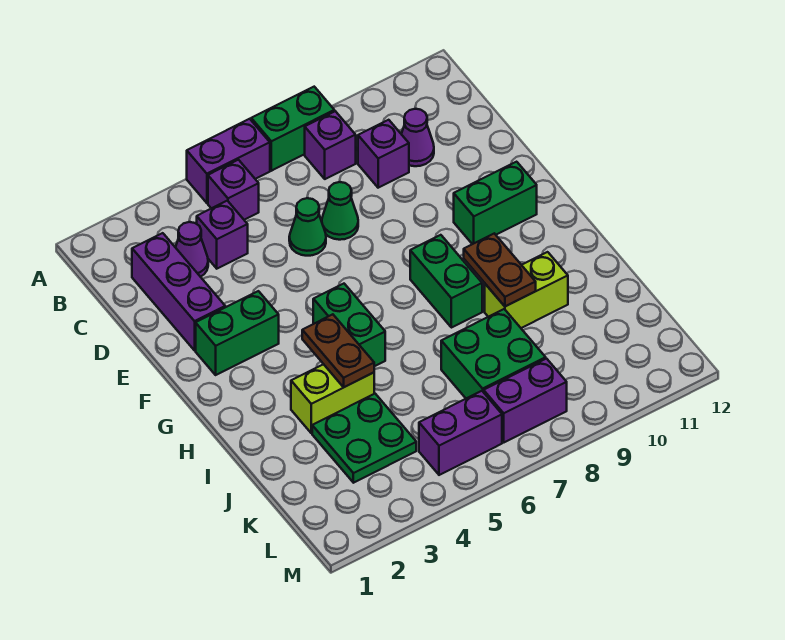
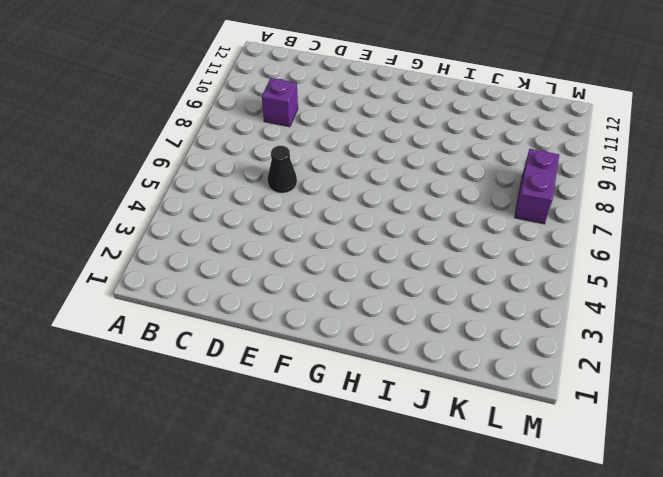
black 1x1 cone [267,146,297,193] -> green 1x1 cone [289,198,326,256]
none -> purple 1x2 brick [187,119,270,203]
none -> green 1x2 brick [251,87,334,171]
none -> purple 1x1 brick [208,160,259,220]

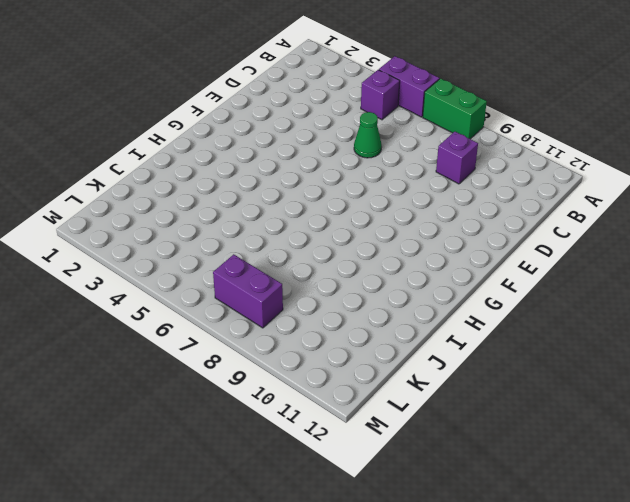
none -> purple 1x1 brick [305,111,356,179]
none -> purple 1x3 brick [132,233,225,350]
none -> purple 1x1 cone [175,222,208,277]

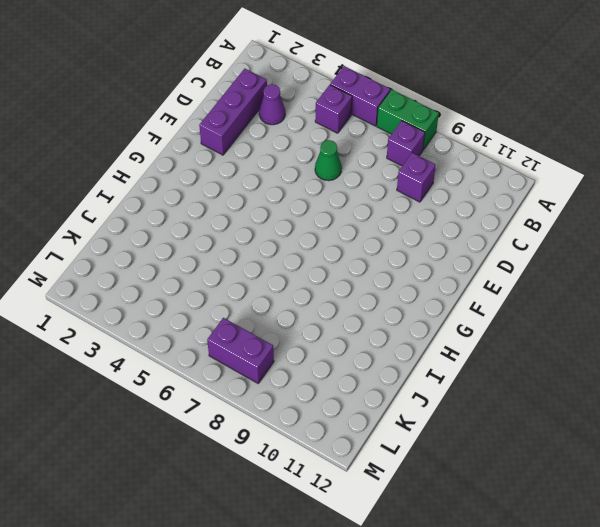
none -> purple 1x1 brick [197,201,248,269]
none -> purple 1x1 cone [402,109,434,166]
none -> green 1x1 cone [322,182,358,240]

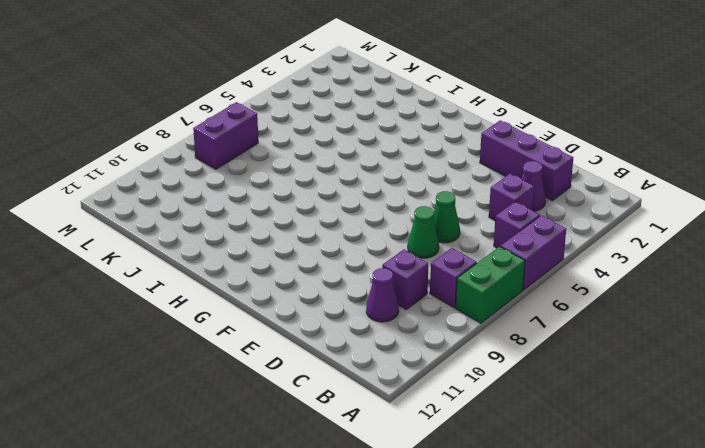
none -> green 1x2 brick [196,291,279,375]
none -> green 1x2 brick [454,162,537,244]
none -> green 1x2 brick [313,284,385,366]

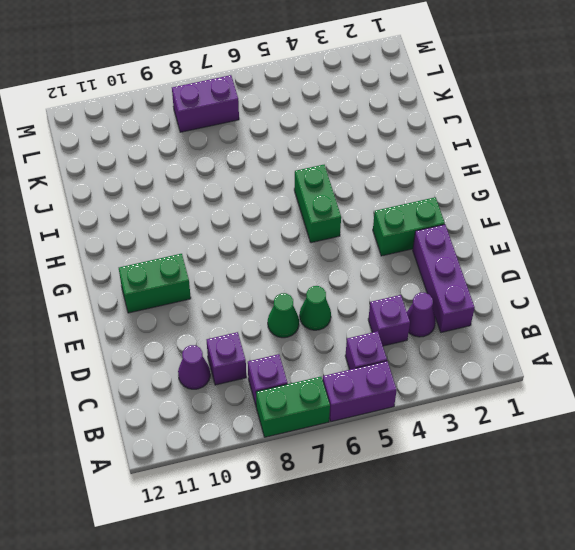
none -> green 1x2 brick [410,235,482,328]
none -> lime 1x2 brick [291,364,374,433]
none -> lime 1x2 brick [485,252,568,328]

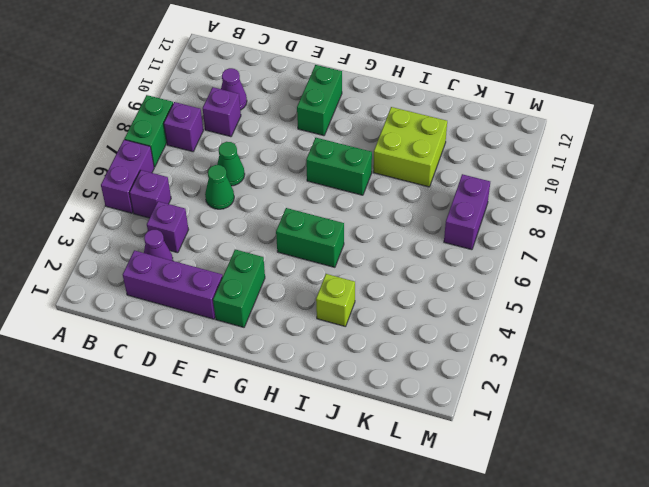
lime 1x1 brick [316,274,355,327] -> lime 1x2 brick [291,364,374,433]
lime 2x2 brick [373,107,447,187] -> lime 1x2 brick [485,252,568,328]
none -> green 2x2 plate [312,394,416,483]
none -> green 2x2 brick [441,309,546,398]
none -> purple 1x2 brick [419,391,502,475]

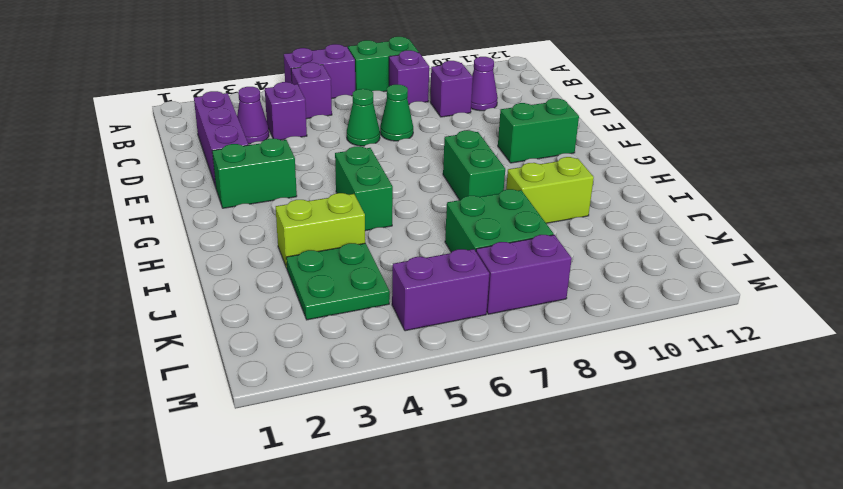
none -> brown 1x2 plate [302,314,374,387]
none -> brown 1x2 plate [464,234,536,306]

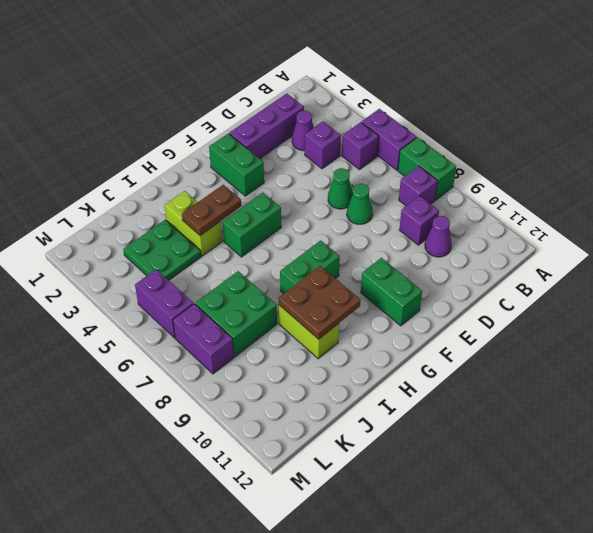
brown 2x2 plate [279,266,361,339] -> brown 1x2 plate [464,234,536,306]

